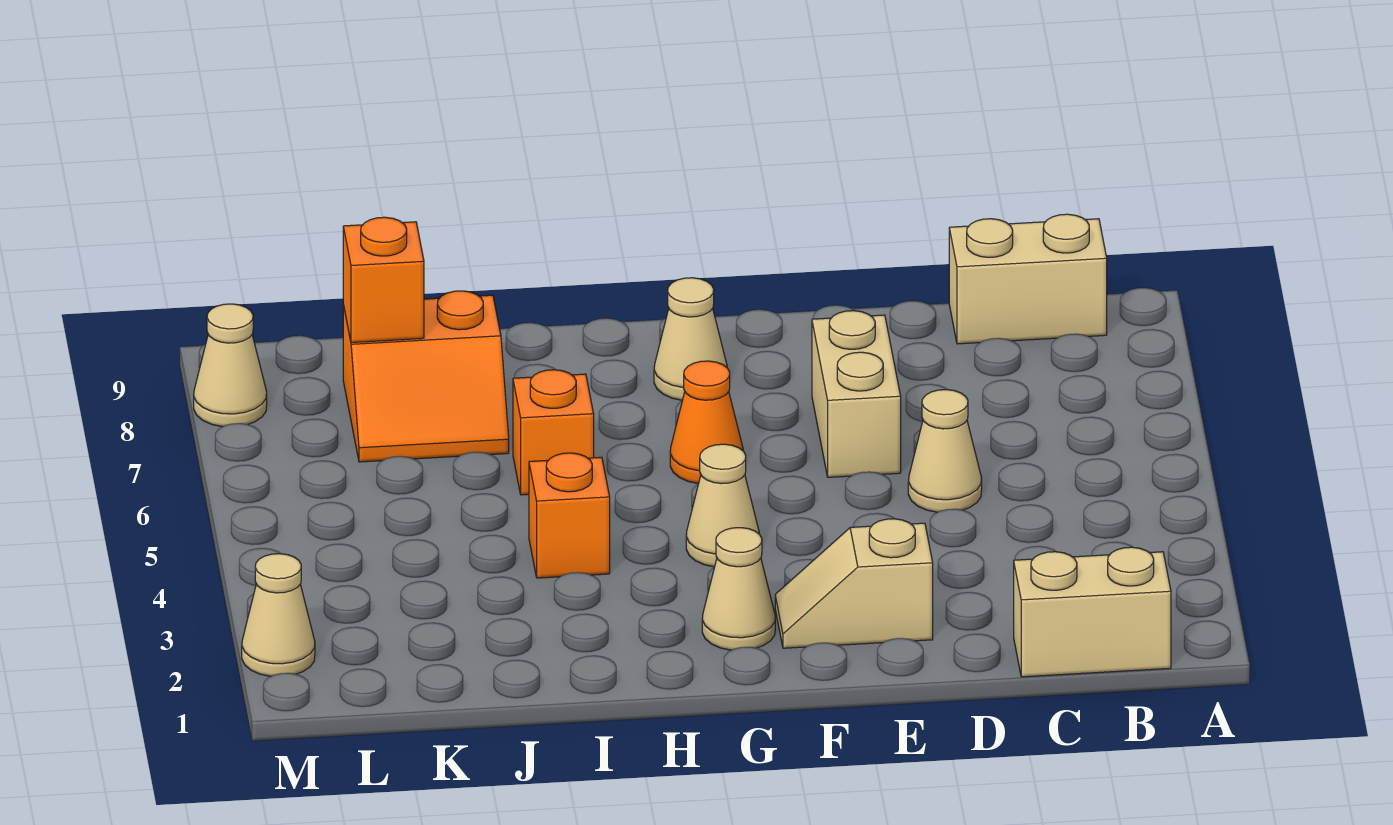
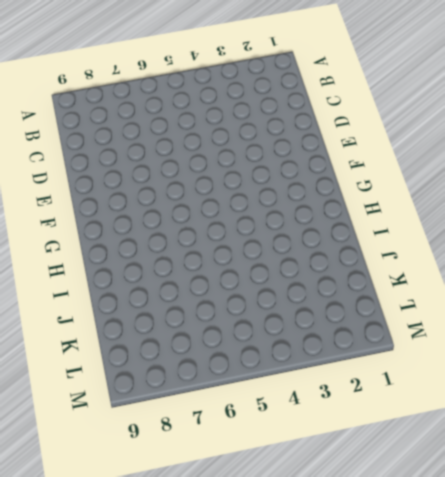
none -> tan 1x2 brick [1014,547,1171,677]
none -> tan 1x2 brick [949,214,1107,344]
none -> tan 1x1 cone [908,390,982,512]

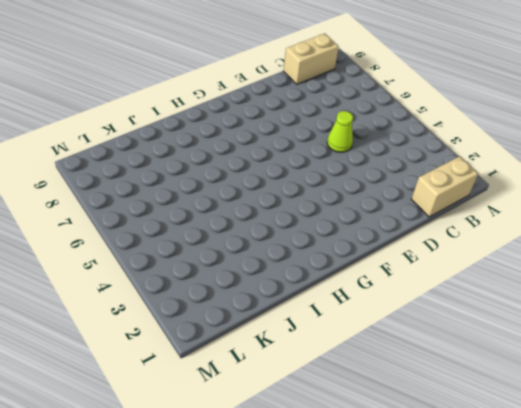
lime 1x1 cone [327,111,353,152] -> tan 1x1 cone [908,390,982,512]
none -> tan 1x2 slope [775,519,933,648]
none -> tan 1x2 brick [812,311,901,477]
none -> tan 1x1 cone [702,528,775,650]

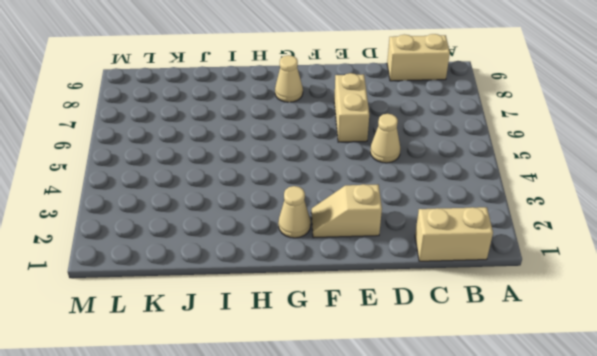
none -> tan 1x1 cone [686,444,759,567]
none -> orange 1x1 cone [670,361,743,484]
none -> orange 1x1 brick [529,453,610,578]

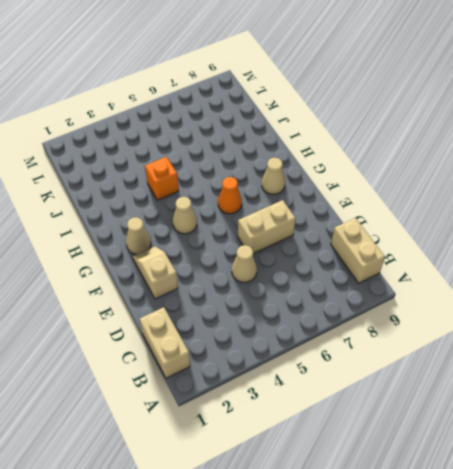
none -> orange 1x1 brick [513,370,594,495]
none -> orange 2x2 slope [343,291,509,462]
none -> tan 1x1 cone [242,554,315,676]

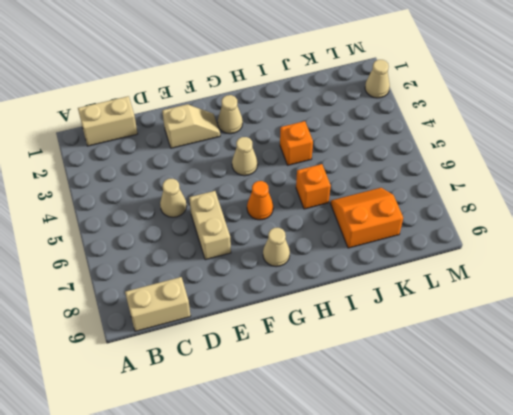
none -> tan 1x1 cone [194,304,267,427]
none -> orange 1x1 brick [343,217,424,343]

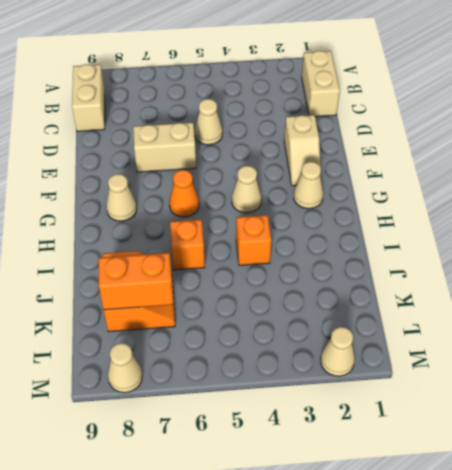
orange 1x2 brick [99,253,173,310] -> orange 1x1 brick [343,217,424,343]

